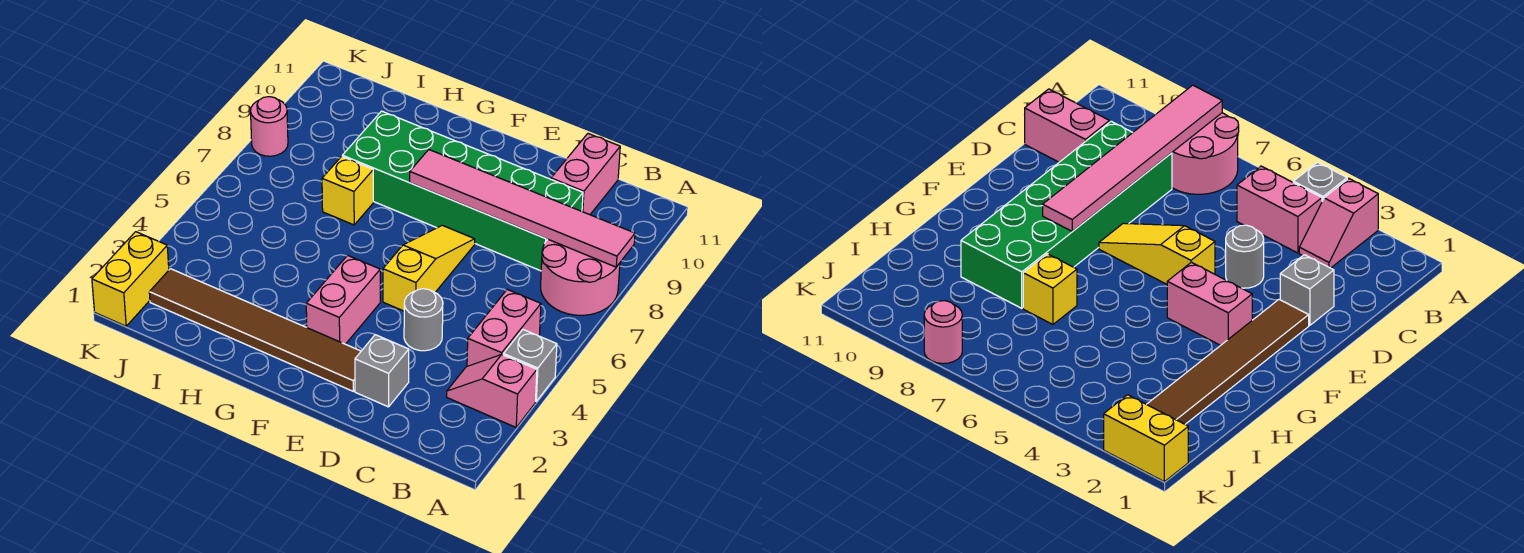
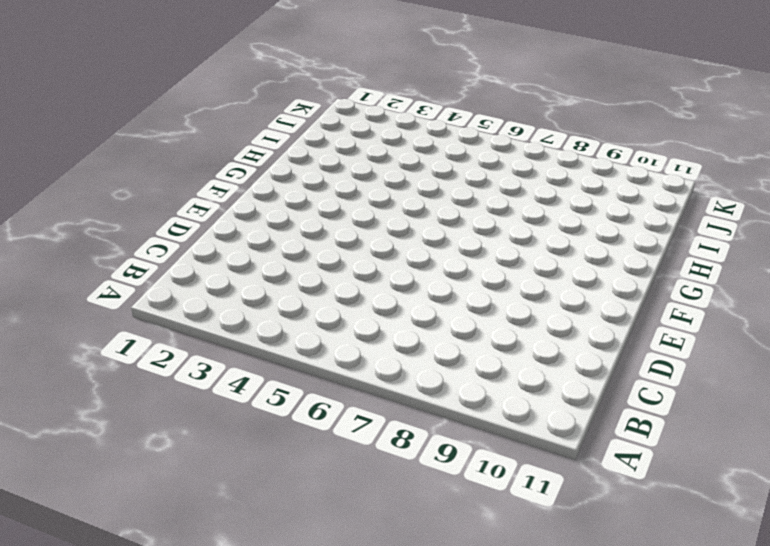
none -> pink 1x2 slope [447,354,537,427]
none -> grey 1x1 brick [503,330,557,401]
none -> pink 2x2 round brick [541,239,620,315]

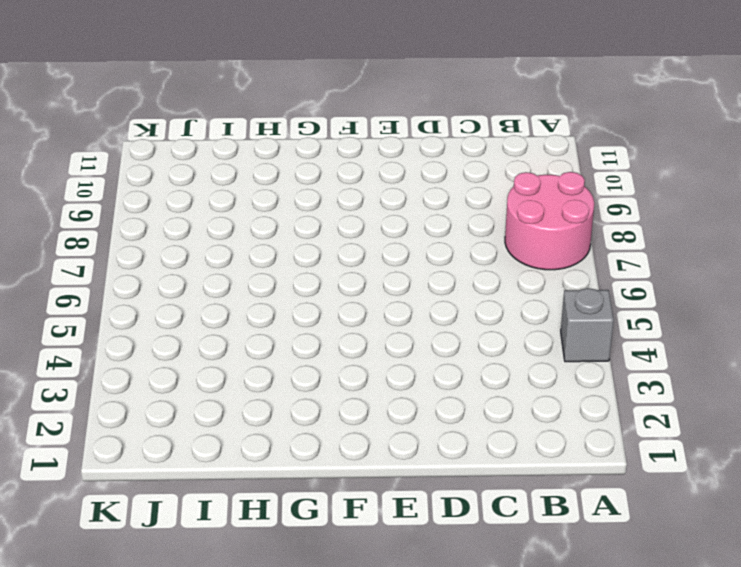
none -> pink 1x2 slope [447,354,537,427]
none -> pink 1x2 brick [467,289,541,366]
none -> green 2x6 brick [342,111,583,271]

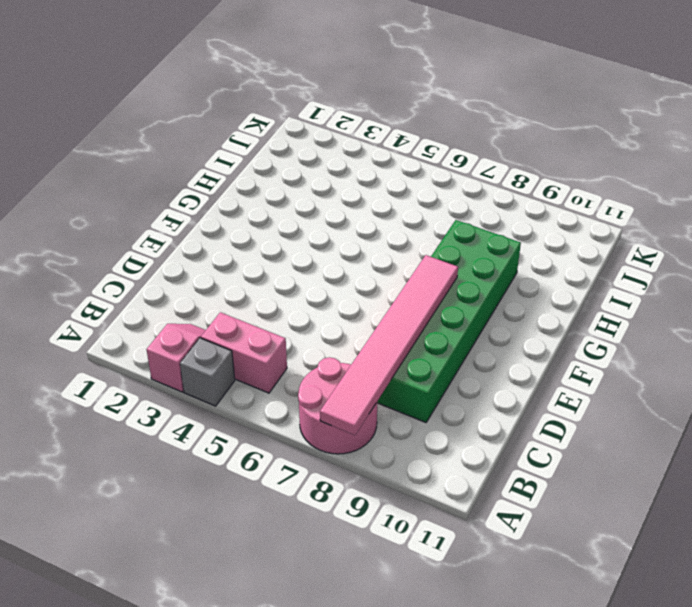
none -> pink 1x2 brick [551,134,620,215]
none -> grey 1x1 brick [355,335,409,407]
none -> grey 1x1 round brick [404,289,443,351]

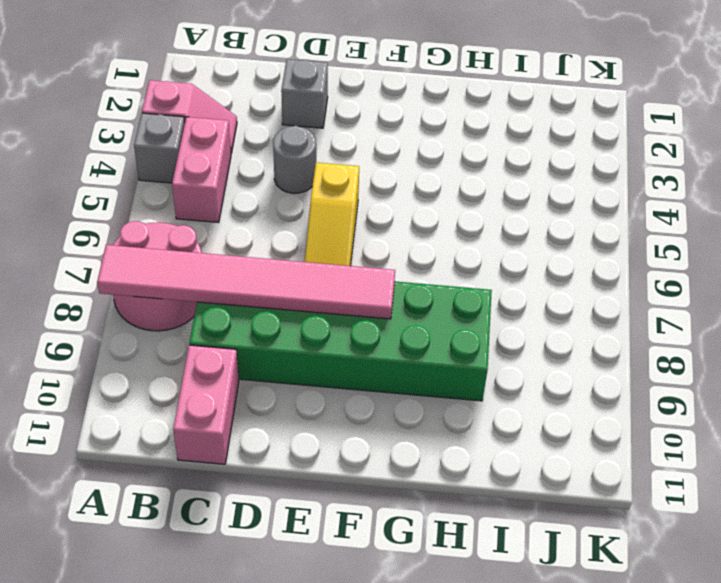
none -> brown 1x6 tile [149,269,361,391]
none -> pink 1x2 brick [306,255,380,344]
none -> yellow 1x1 brick [322,157,373,225]

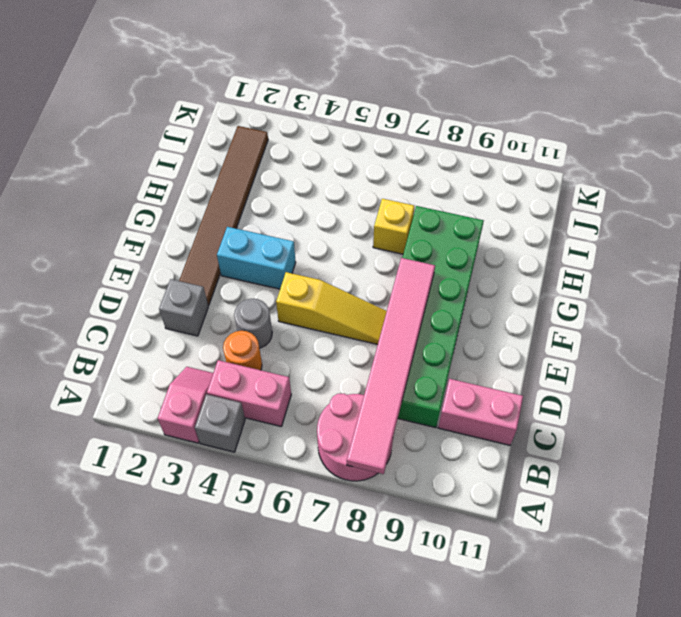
orange 1x1 round brick [223,331,262,370] -> none
cyan 1x2 brick [217,227,296,289] -> pink 1x2 brick [306,255,380,344]
none -> yellow 1x2 brick [92,232,169,326]
none -> pink 1x1 round brick [251,97,288,156]

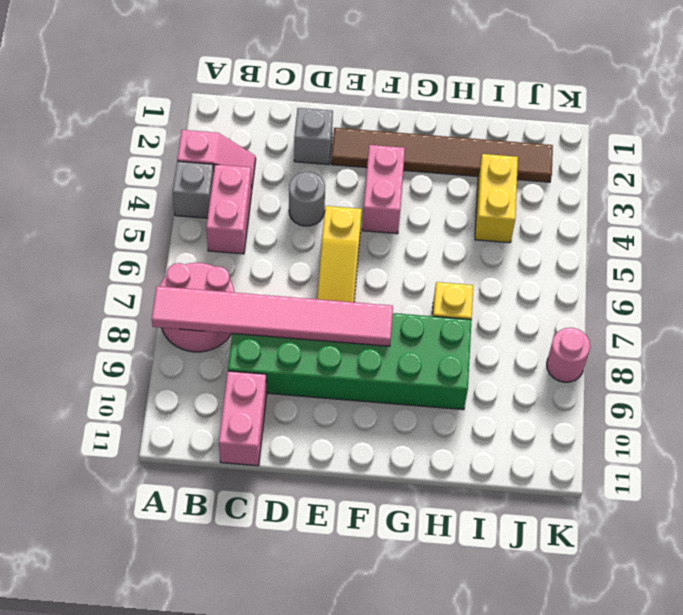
yellow 1x2 brick [475,154,518,243] -> yellow 1x2 brick moved to [92,232,169,326]

